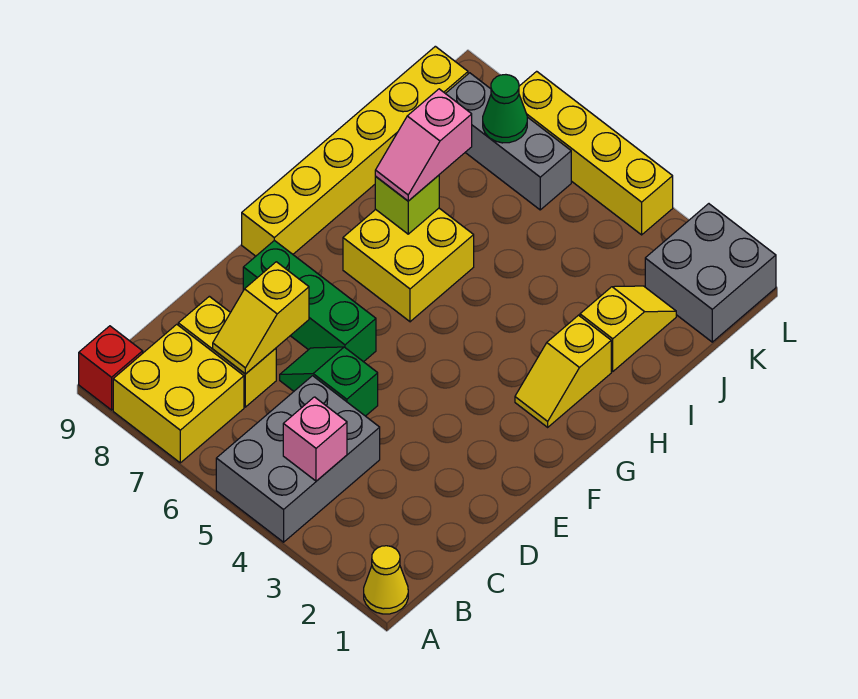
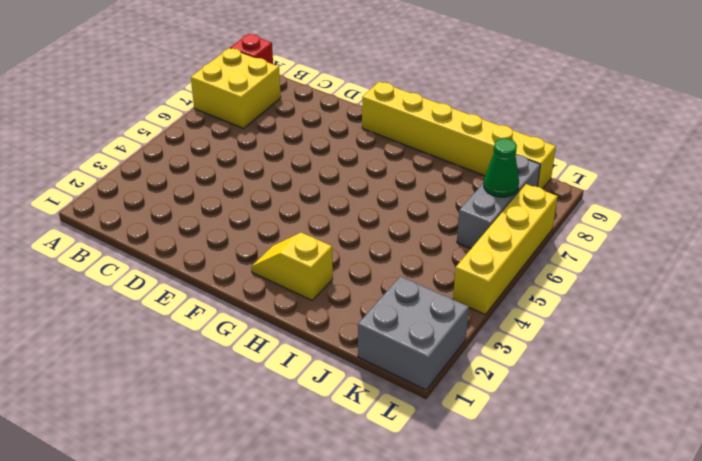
none -> yellow 1x1 cone [364,546,408,614]
none -> grey 2x3 brick [216,376,380,542]
none -> yellow 1x2 brick [178,296,276,407]

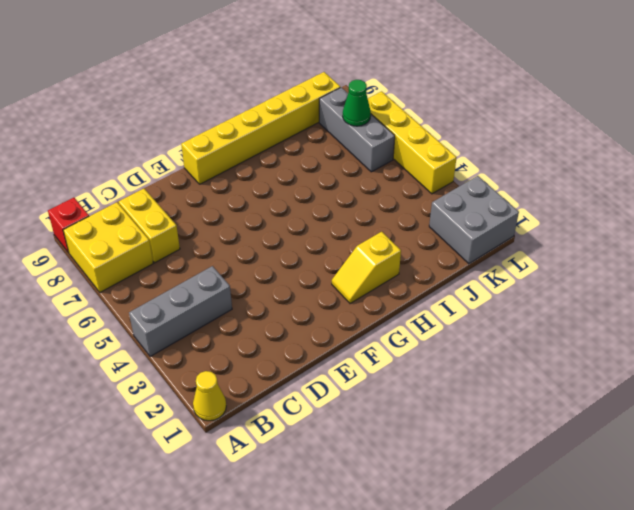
grey 1x3 brick [129,266,232,357] -> grey 2x3 brick [216,376,380,542]
none -> green 1x2 slope [280,347,378,416]
none -> green 1x3 brick [243,240,376,362]
none -> yellow 2x2 brick [343,208,474,322]

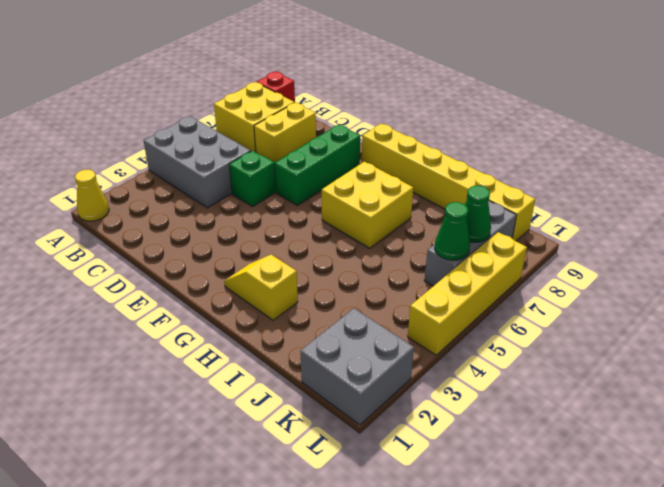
green 1x1 cone [435,202,470,260] -> none
none -> yellow 1x2 slope [580,286,676,371]
none -> pink 1x1 brick [283,397,347,481]
none -> yellow 1x2 slope [213,262,309,374]

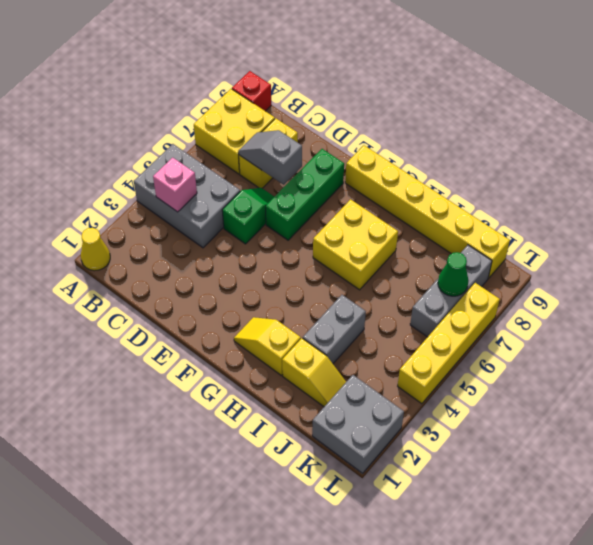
grey 1x2 slope [238,130,302,185] -> yellow 1x2 slope [213,262,309,374]
grey 1x2 brick [303,295,366,364] -> none
none -> lime 1x1 brick [375,175,439,234]
none -> pink 1x2 slope [375,89,472,201]

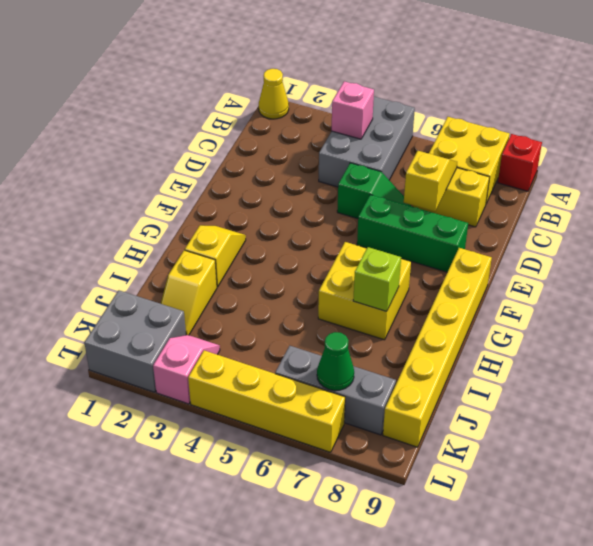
pink 1x2 slope [153,335,220,404] -> pink 1x2 slope moved to [375,89,472,201]

